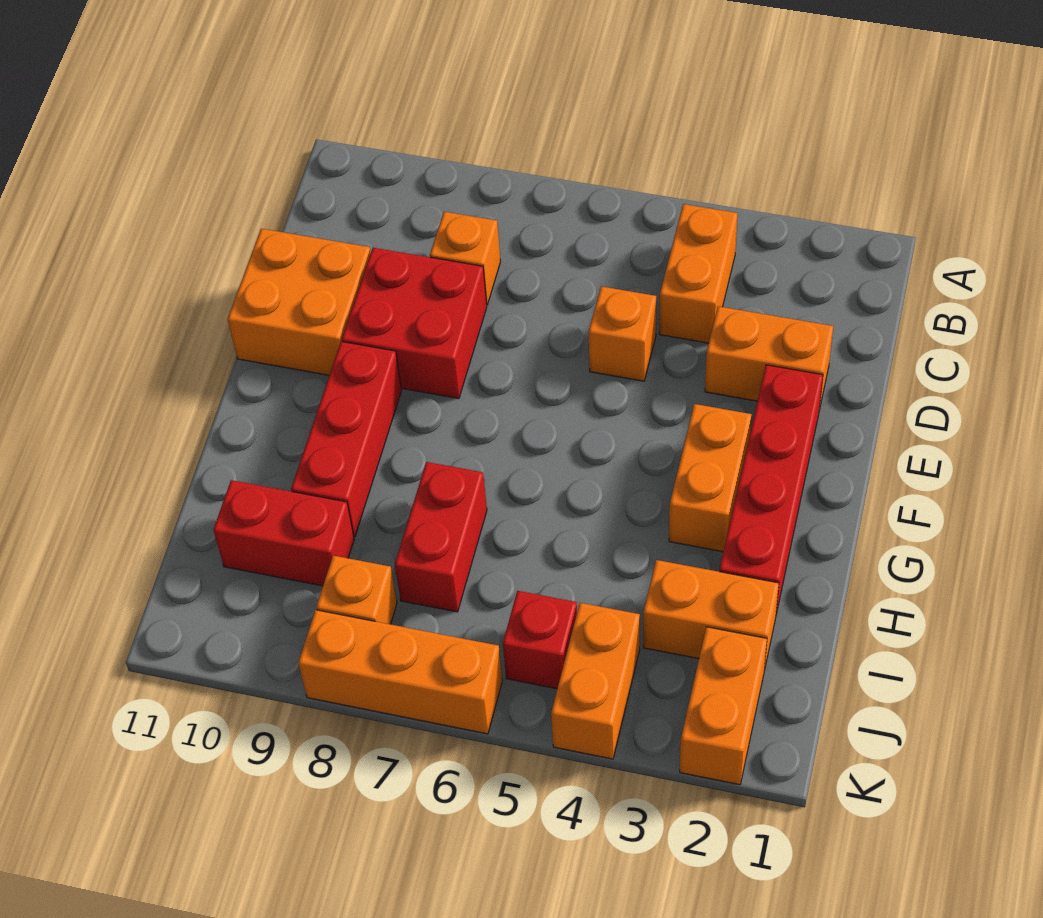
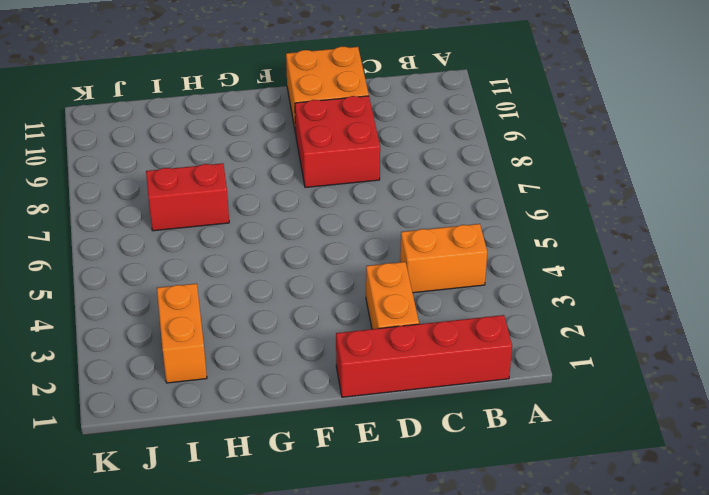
red 1x4 brick [336,315,512,397] -> red 1x4 brick moved to [719,365,823,614]
none -> orange 1x1 brick [430,212,500,305]
none -> orange 1x1 brick [588,286,656,381]
none -> orange 1x2 brick [669,404,751,552]

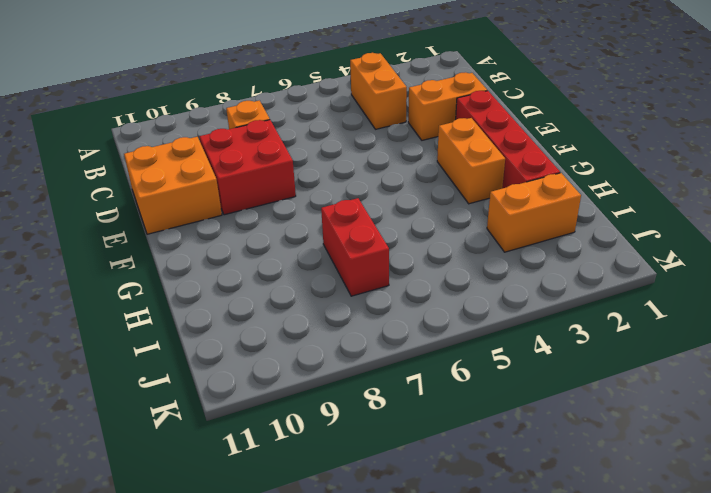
none -> orange 1x1 brick [588,286,656,381]
none -> red 1x3 brick [291,342,402,537]
none -> red 1x2 brick [213,480,354,586]

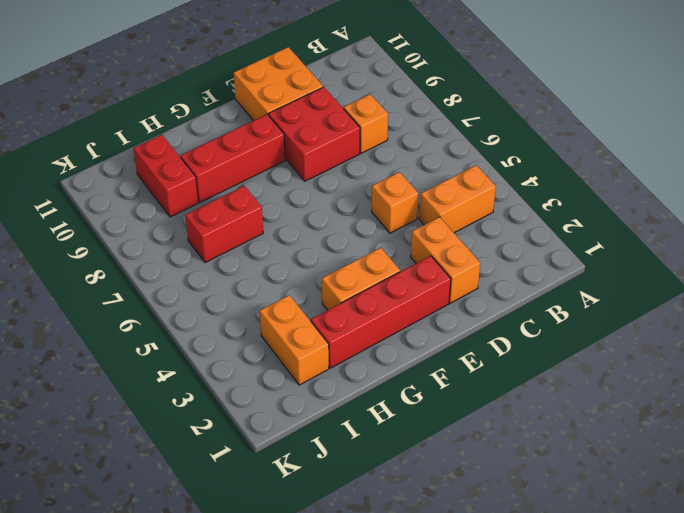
none -> orange 1x2 brick [680,627,767,785]
none -> orange 1x2 brick [551,603,640,759]
none -> red 1x1 brick [503,591,577,689]

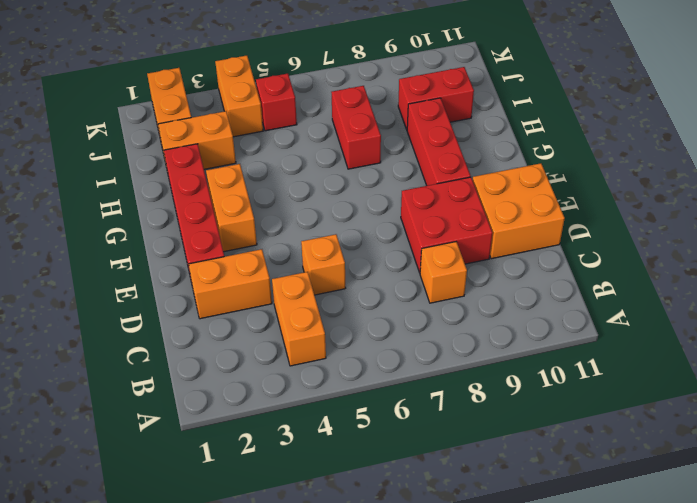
none -> orange 1x1 brick [316,556,397,624]
none -> orange 1x3 brick [298,610,502,734]

